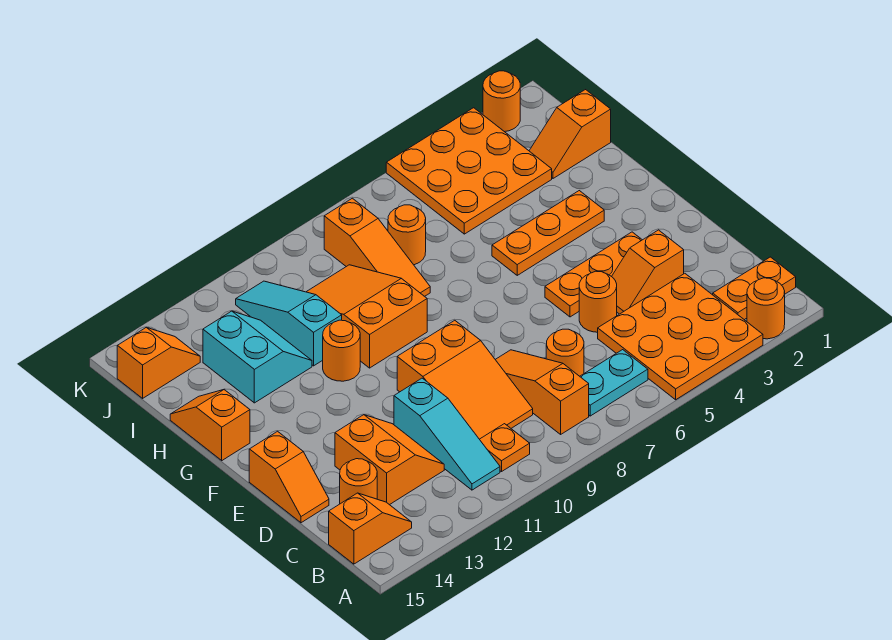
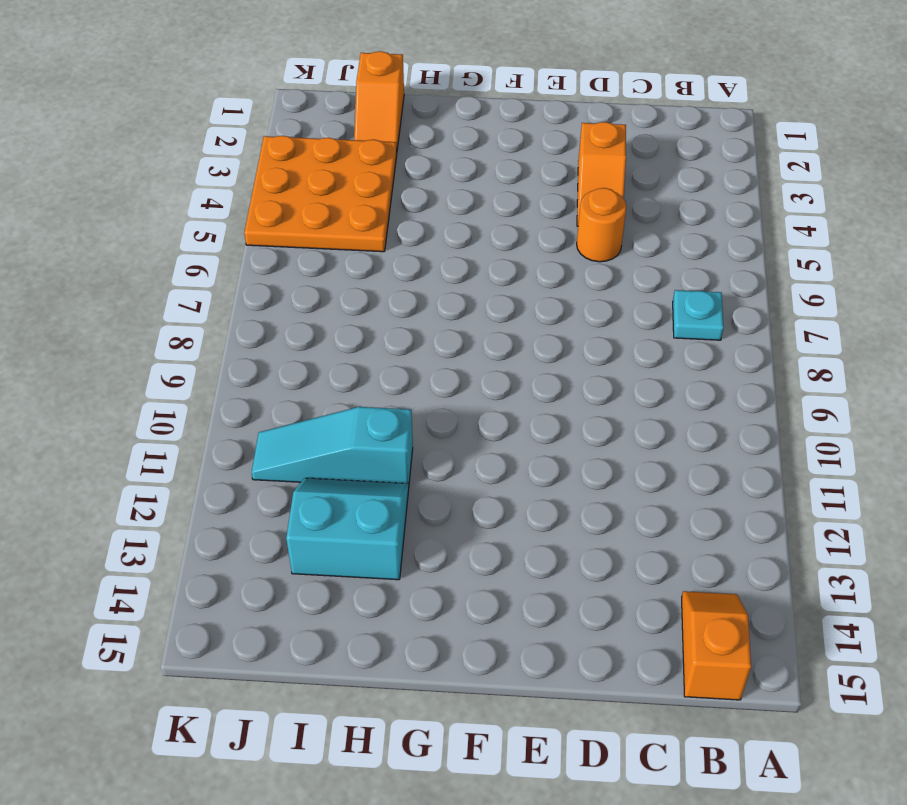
cyan 1x1 plate [673,290,724,340] -> cyan 1x2 plate [580,350,648,416]
none -> orange 1x1 round brick [747,278,785,339]
none -> orange 3x3 plate [598,273,763,400]
none -> orange 1x2 plate [713,257,796,320]

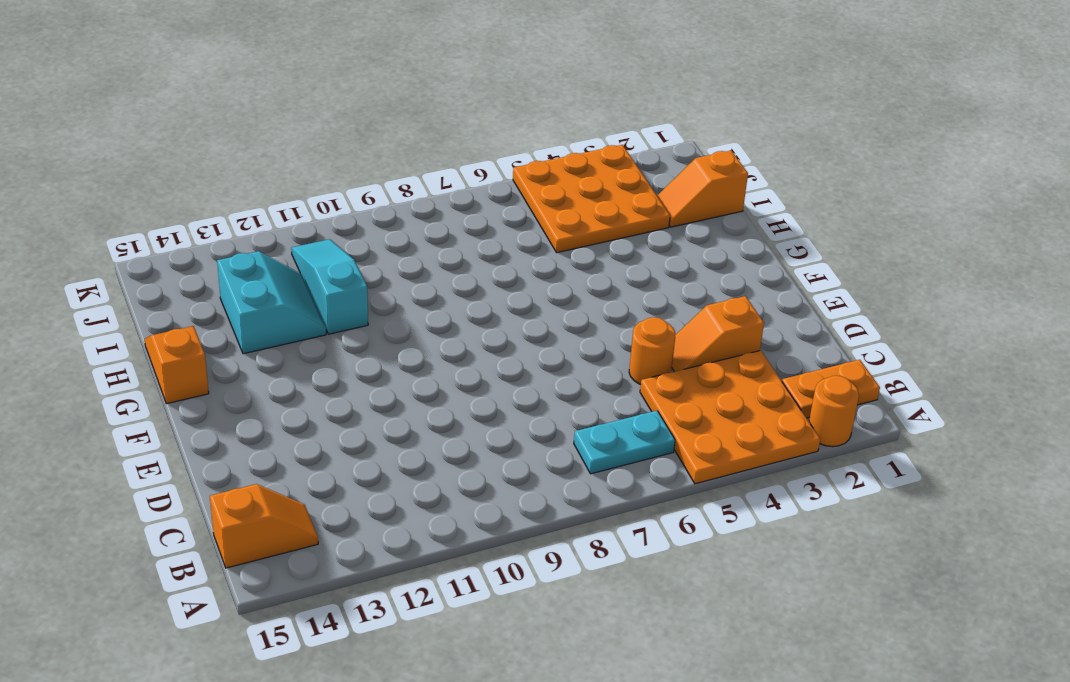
none -> orange 1x3 slope [495,350,589,434]
none -> orange 1x1 plate [480,424,530,472]
none -> cyan 1x3 slope [394,378,500,490]

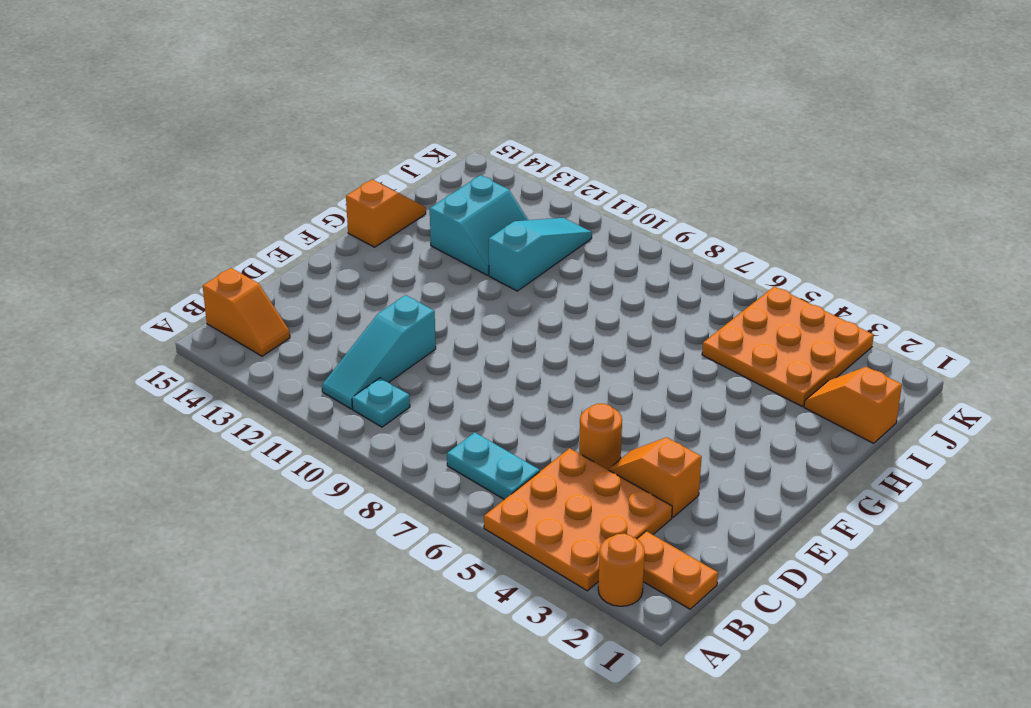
cyan 1x1 plate [352,378,410,427] -> orange 1x1 plate [480,424,530,472]
none -> orange 1x3 slope [495,350,589,434]
none -> orange 1x1 round brick [546,329,584,376]
none -> orange 2x3 slope [397,320,533,439]

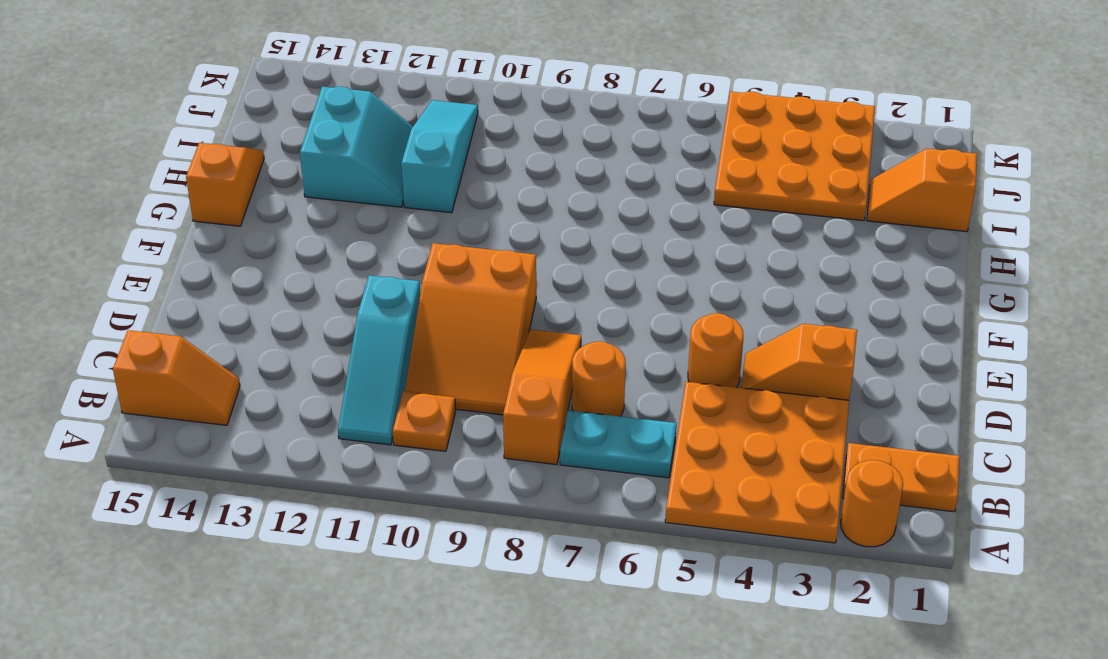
none -> orange 2x2 slope [335,415,444,505]
none -> orange 1x1 round brick [340,459,377,504]
none -> orange 1x2 slope [249,431,329,523]

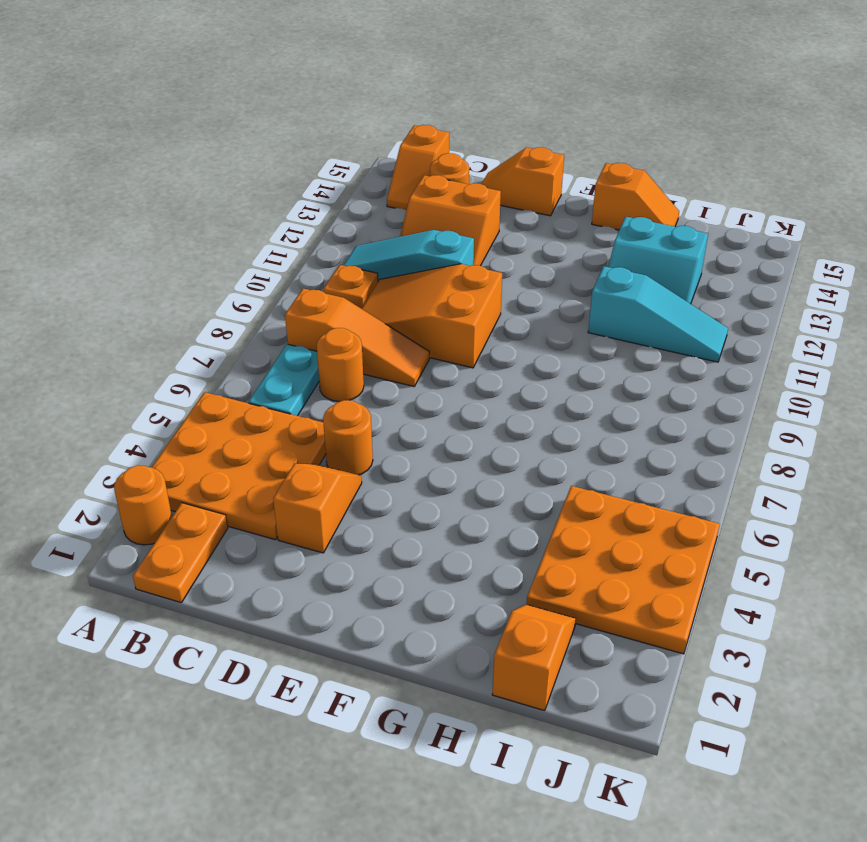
none -> orange 1x3 plate [545,232,642,317]
none -> orange 1x3 plate [492,191,604,275]
none -> orange 2x3 slope [307,265,427,368]

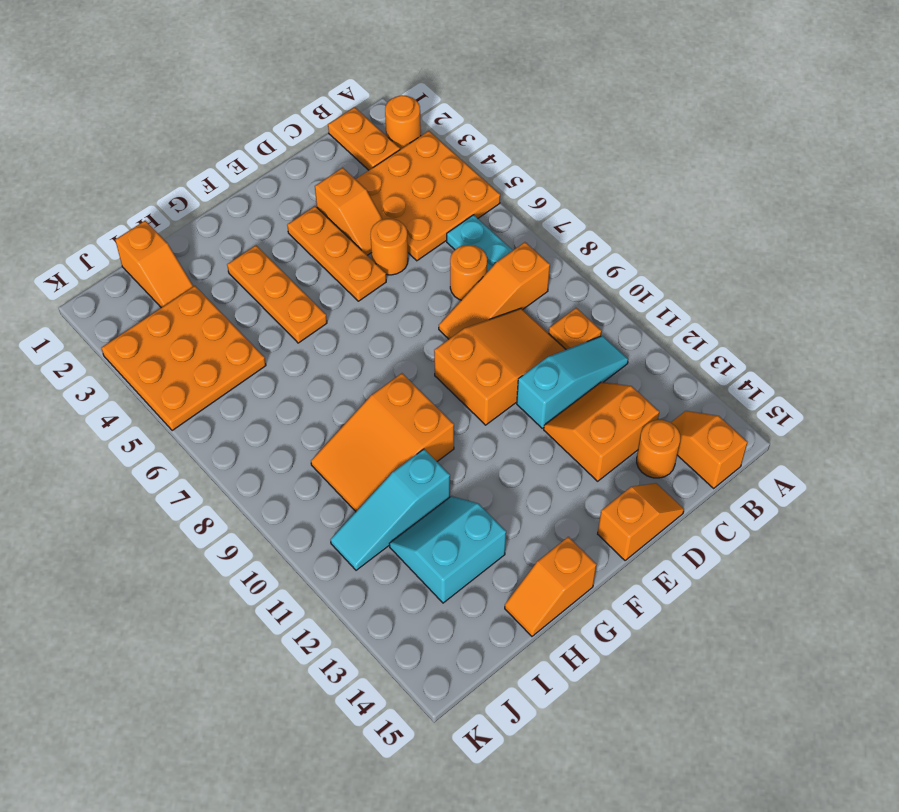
none -> orange 1x1 round brick [323,320,360,381]
none -> orange 1x3 slope [324,198,430,296]
none -> orange 1x1 round brick [388,205,426,265]

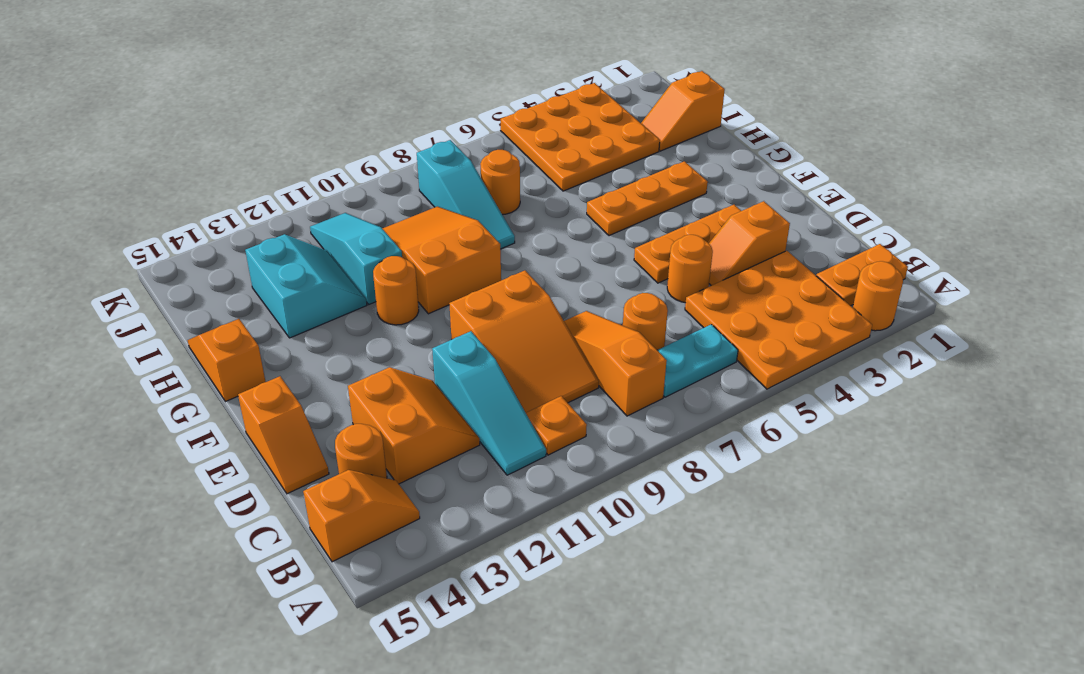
cyan 1x3 slope [417,140,515,249] -> orange 1x3 slope [324,198,430,296]
none -> orange 1x2 slope [117,328,200,398]
none -> orange 1x1 round brick [483,71,520,132]

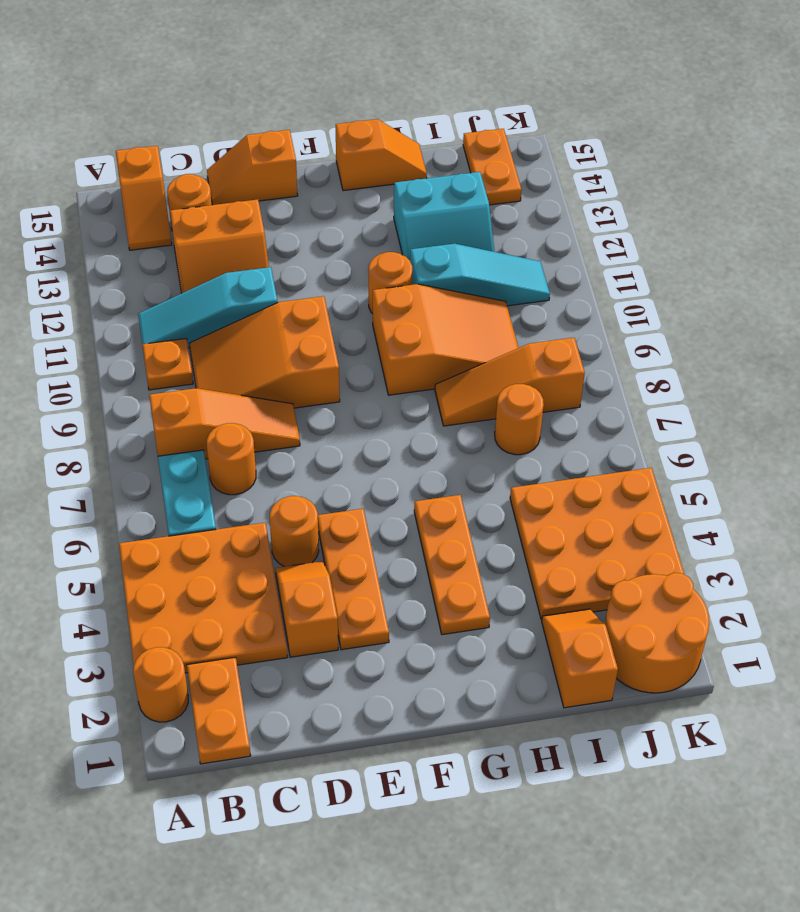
orange 2x2 round brick [605,573,709,693] -> orange 1x1 round brick [483,71,520,132]
orange 1x2 plate [463,129,522,205] -> orange 1x2 slope [117,328,200,398]

